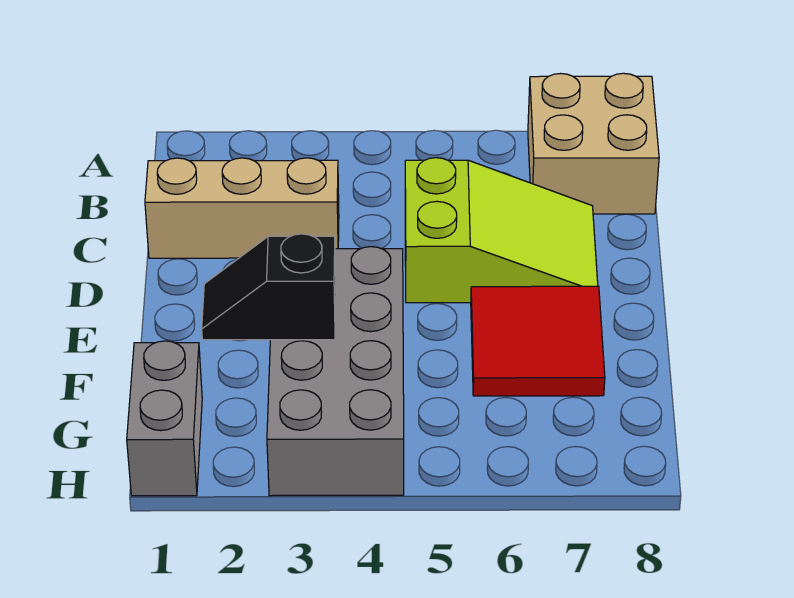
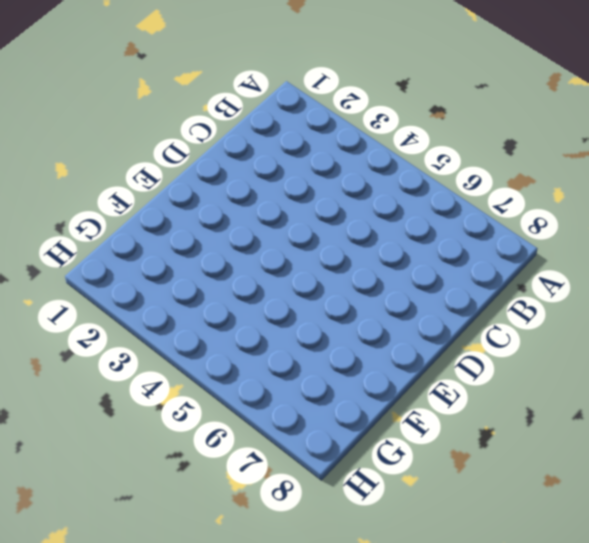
none -> tan 2x2 brick [528,73,659,214]
none -> tan 1x3 brick [145,158,339,258]

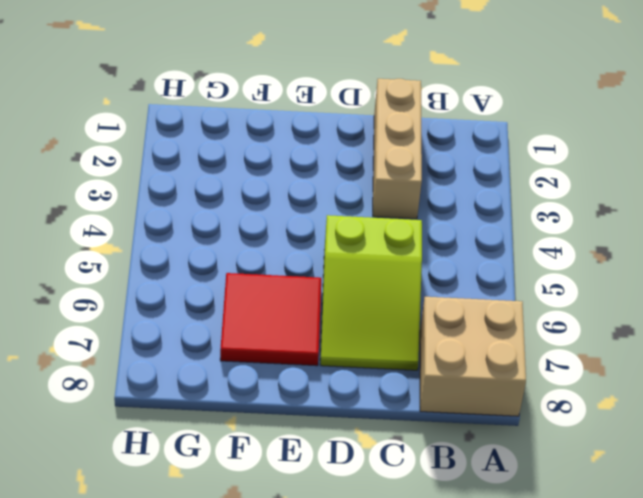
none -> grey 2x4 brick [267,247,404,496]
none -> grey 1x2 brick [127,341,202,496]

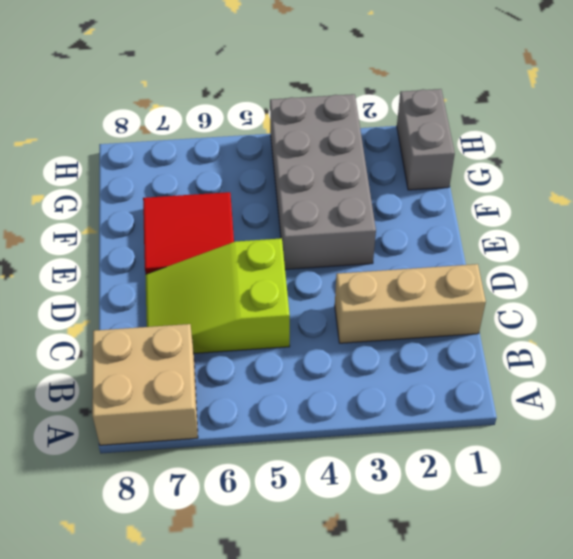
none -> black 1x2 slope [202,234,336,340]

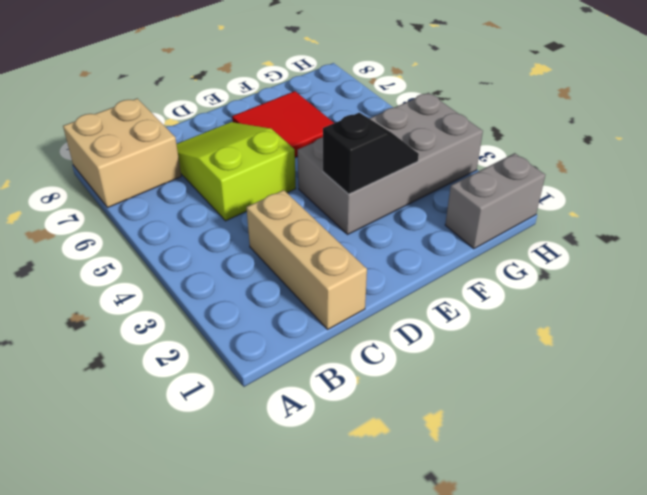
black 1x2 slope [323,113,419,194] -> black 1x2 slope turned to [202,234,336,340]

